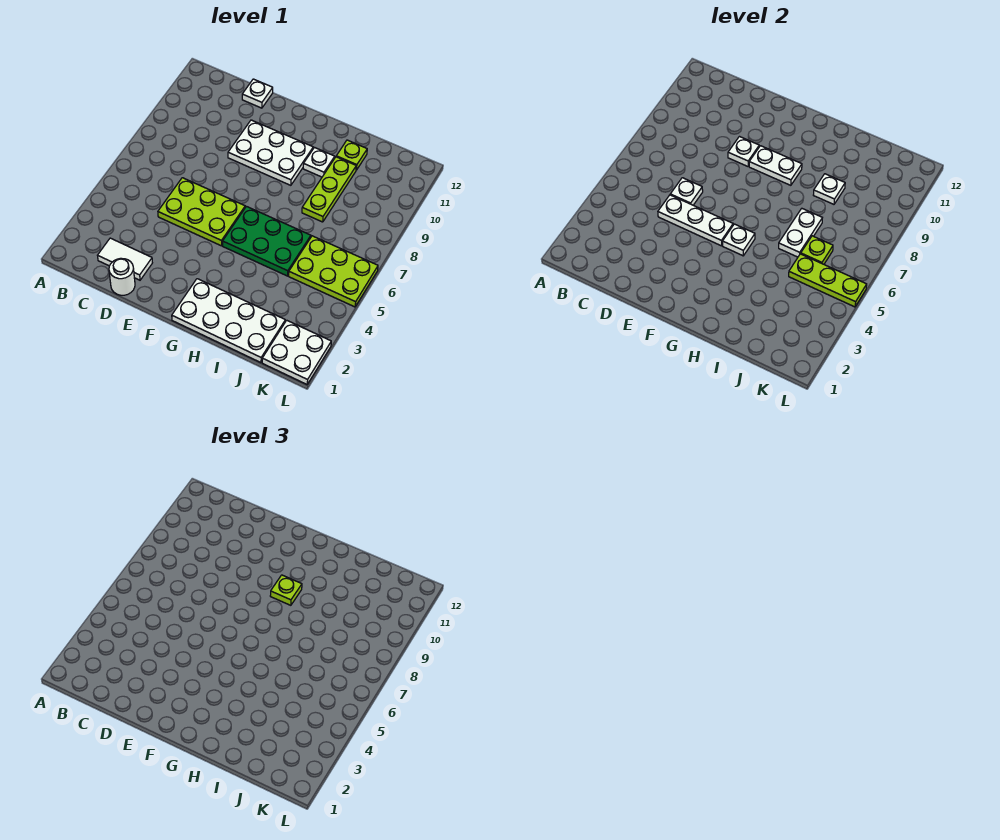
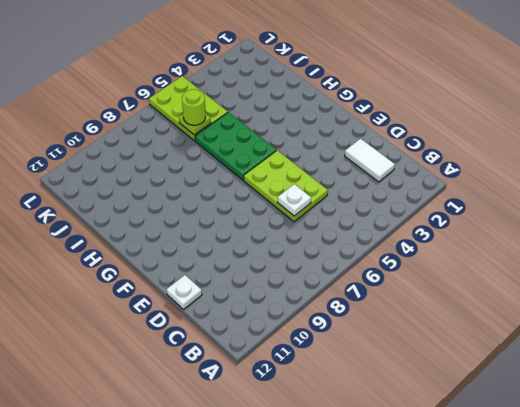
lime 1x1 round brick [182,89,206,125] -> none
none -> white 1x1 round brick [109,258,135,295]
none -> white 2x3 plate [228,120,313,185]
none -> white 2x4 plate [172,279,285,363]

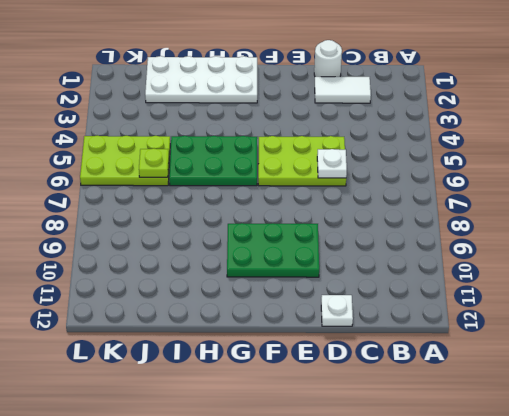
green 2x3 plate [227,223,319,277] -> white 2x3 plate [228,120,313,185]
none -> white 1x1 plate [303,148,335,177]
none -> lime 1x3 plate [302,157,356,222]
none -> lime 1x1 plate [336,140,367,170]

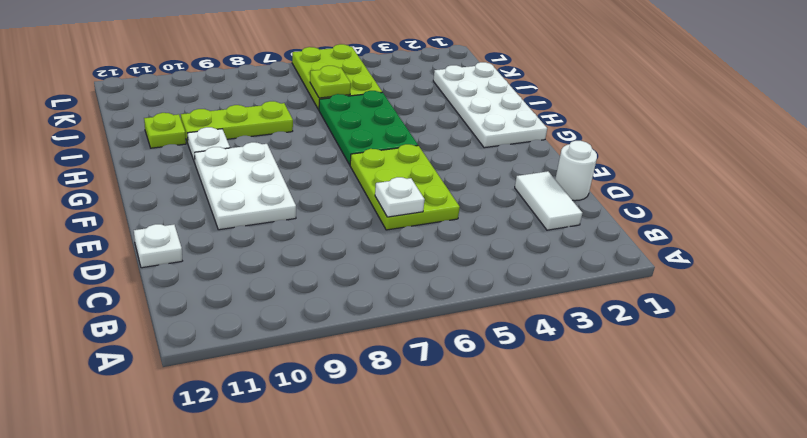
none -> white 2x2 plate [262,320,331,384]
none -> white 1x3 plate [658,195,733,246]
none -> white 1x1 plate [728,137,759,166]

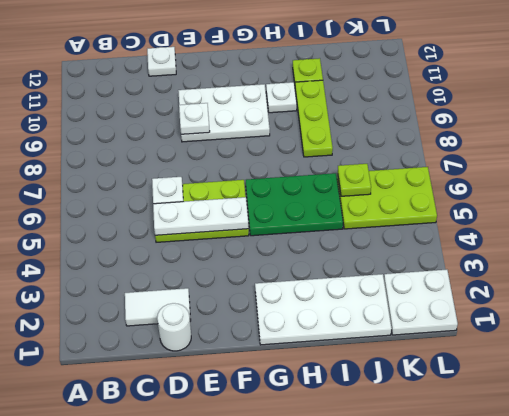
none -> white 1x2 plate [749,146,802,185]
none -> white 1x1 plate [723,224,755,256]
none -> white 1x2 plate [779,209,822,257]

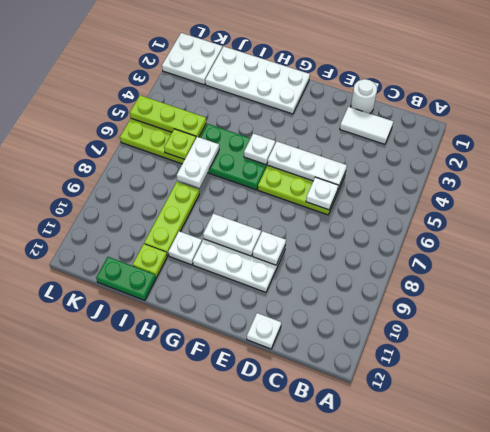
green 1x2 plate [96,257,156,300] -> none
none -> white 1x1 plate [814,174,845,204]
none -> lime 1x1 plate [270,575,302,605]

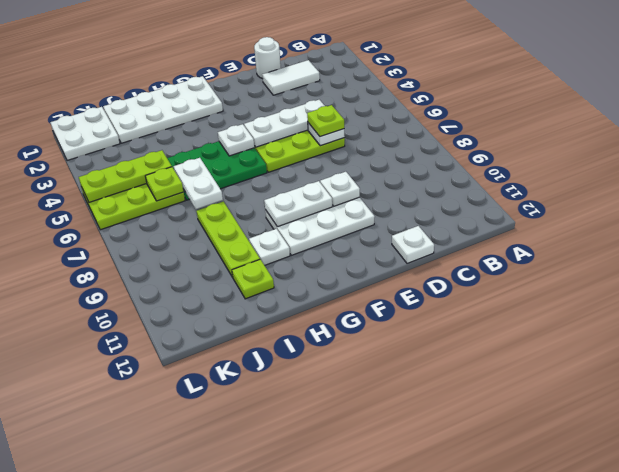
lime 1x1 plate [307,105,344,137] -> lime 1x1 plate moved to [270,575,302,605]
none -> white 1x1 plate [814,174,845,204]

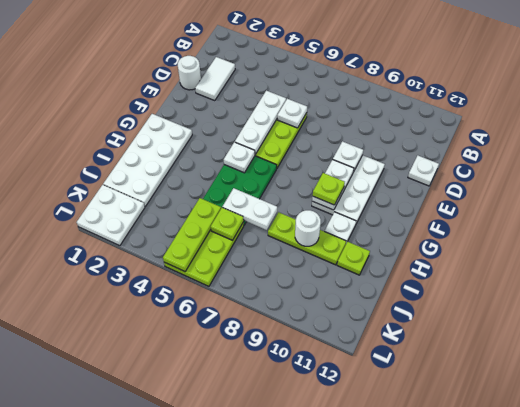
white 1x1 round brick [295,210,321,246] -> white 1x1 plate [814,174,845,204]

